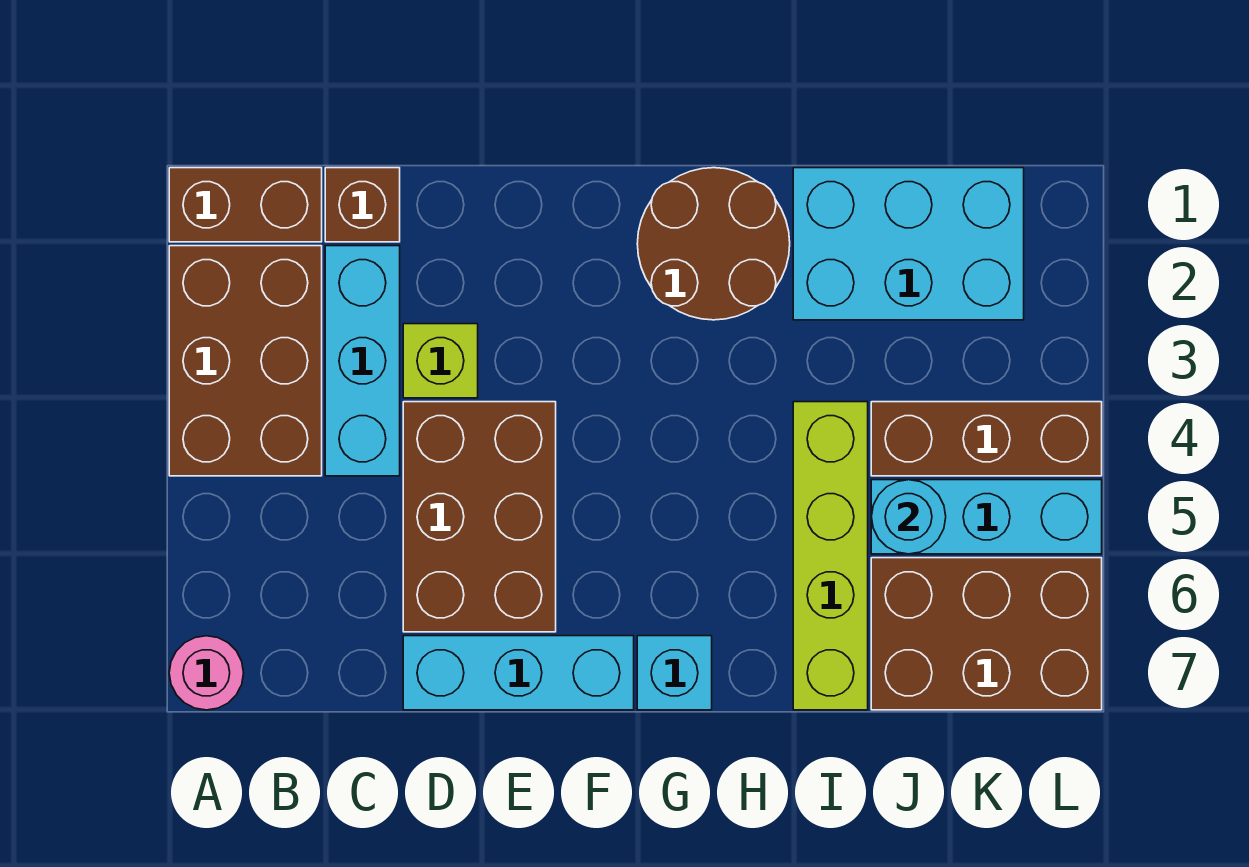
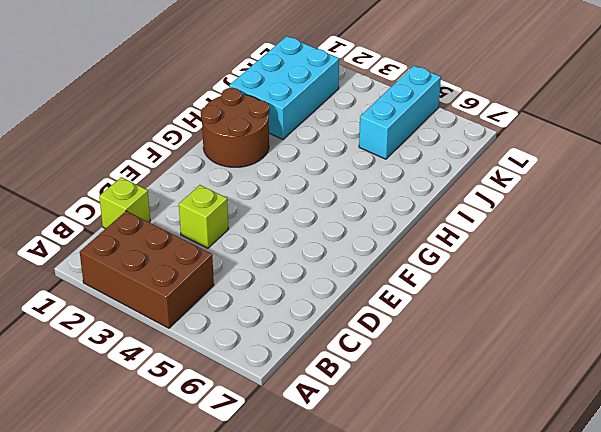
lime 1x1 brick [99,177,150,229] -> brown 1x1 brick [325,168,400,242]
none -> brown 1x2 brick [169,168,322,242]
none -> pink 1x1 round brick [169,636,243,710]
none -> cyan 1x3 brick [325,246,400,476]

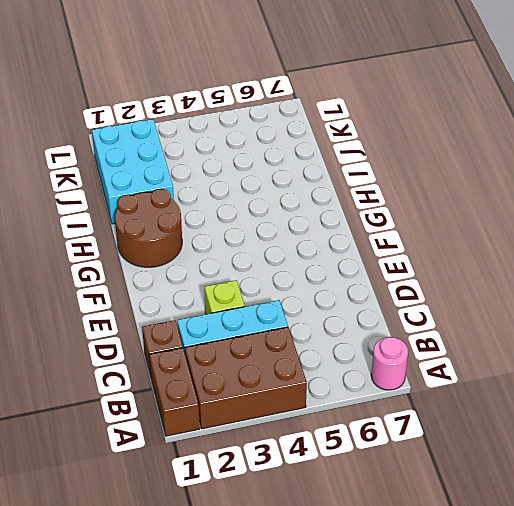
none -> brown 2x3 brick [403,402,556,632]
none -> cyan 1x3 brick [403,636,634,710]
none -> cyan 1x1 brick [637,636,712,710]

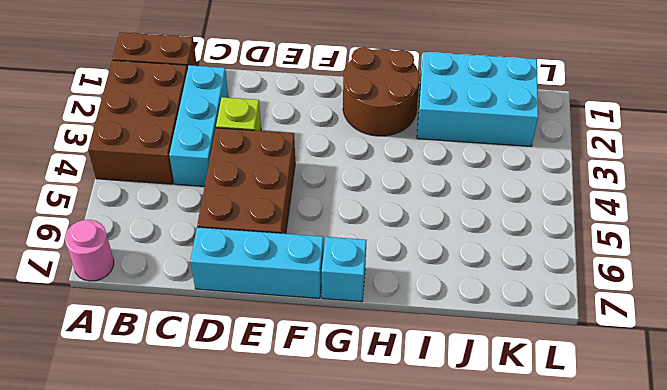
none -> brown 1x1 brick [325,168,400,242]
none -> lime 1x4 brick [793,402,868,710]
none -> brown 1x3 brick [871,402,1102,476]

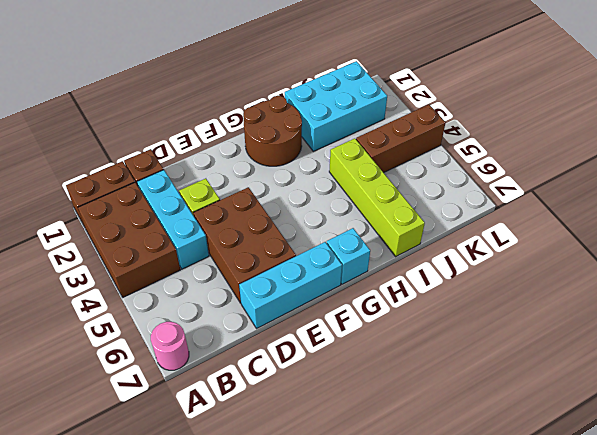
none -> cyan 1x3 brick [871,480,1102,554]
none -> brown 2x3 brick [871,558,1102,710]
none -> cyan 1x1 round brick [872,480,946,554]

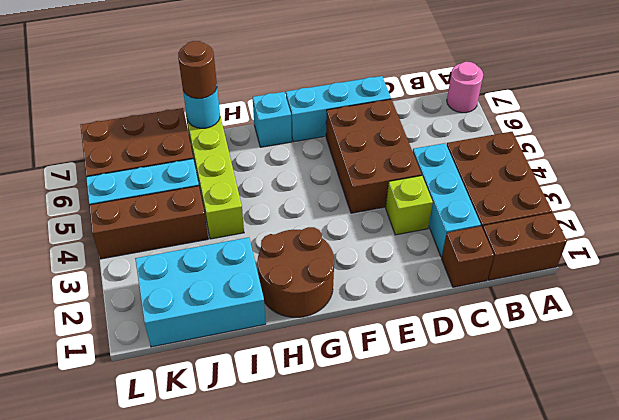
cyan 1x1 round brick [183,88,220,128] -> cyan 1x1 round brick moved to [872,480,946,554]
brown 1x1 round brick [178,41,217,99] -> none

